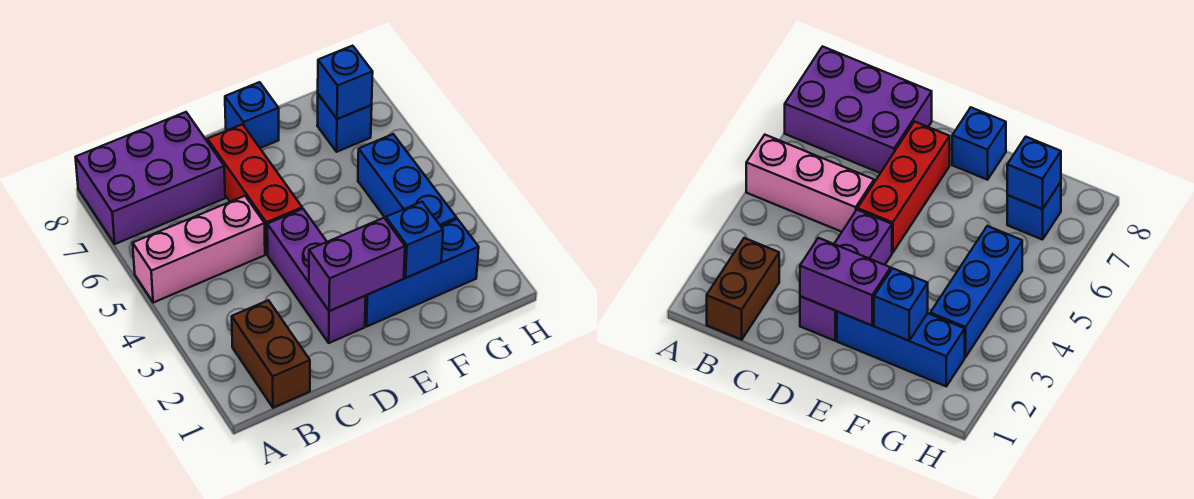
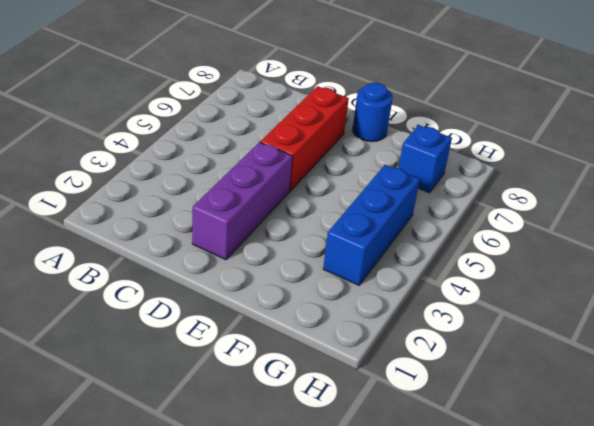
blue 1x1 round brick [353,83,393,142] -> blue 1x1 brick [225,82,279,148]
none -> pink 1x3 brick [133,196,265,303]
none -> purple 2x3 brick [76,112,225,244]
none -> brown 1x2 brick [232,300,310,408]

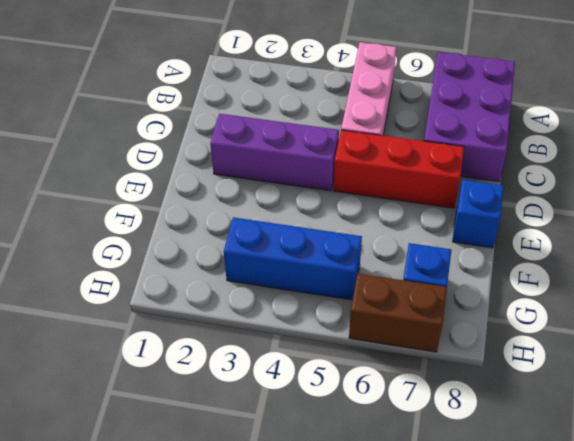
brown 1x2 brick [349,274,447,352] -> brown 1x2 brick moved to [232,300,310,408]
none -> blue 1x3 brick [365,219,479,326]
none -> purple 1x2 brick [309,218,405,311]
none -> blue 1x1 brick [386,202,443,278]

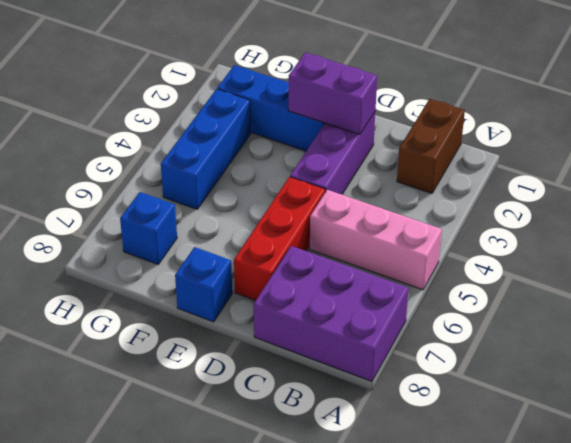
none -> blue 1x1 brick [386,202,443,278]
none -> blue 1x1 brick [318,46,373,119]

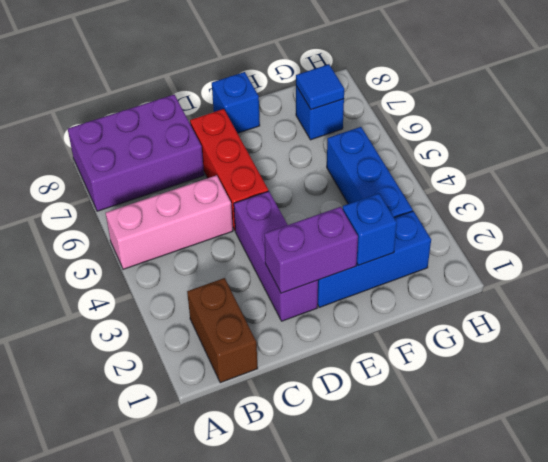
blue 1x1 tile [296,64,344,110] -> blue 1x1 brick [318,46,373,119]

